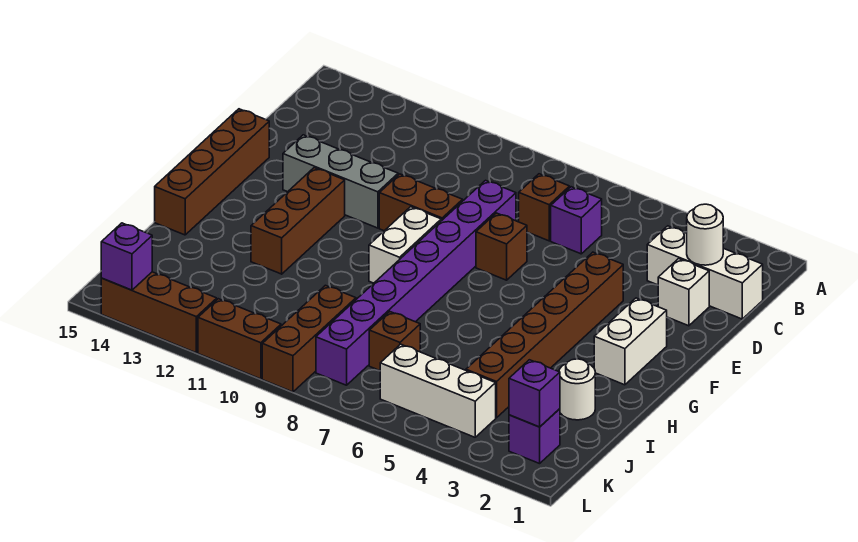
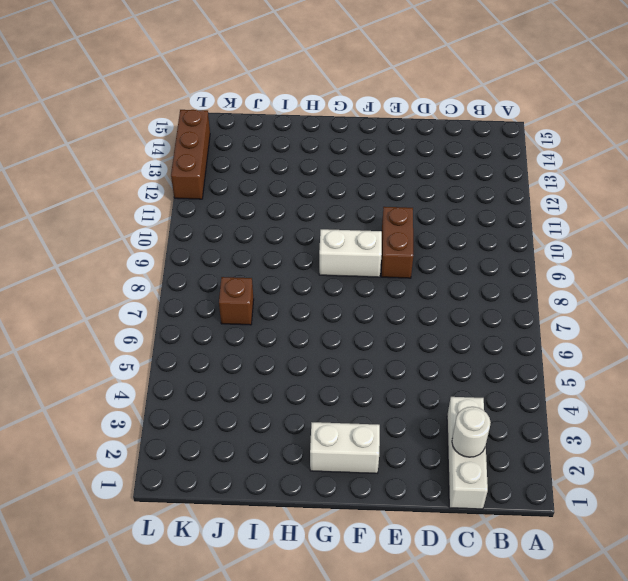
none -> purple 1x1 brick [551,187,602,254]
none -> brown 1x1 brick [519,174,570,241]
none -> white 1x1 brick [658,259,709,326]

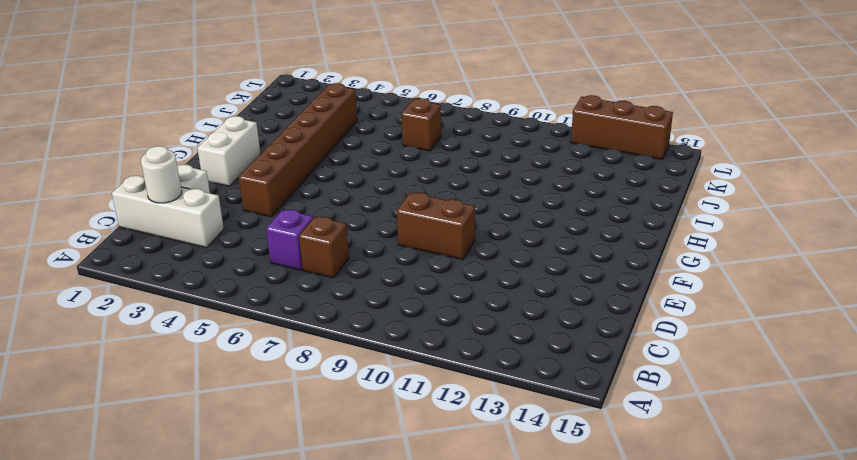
none -> purple 1x8 brick [316,180,516,385]
none -> brown 1x1 brick [476,213,527,280]
none -> grey 1x3 brick [283,135,398,228]

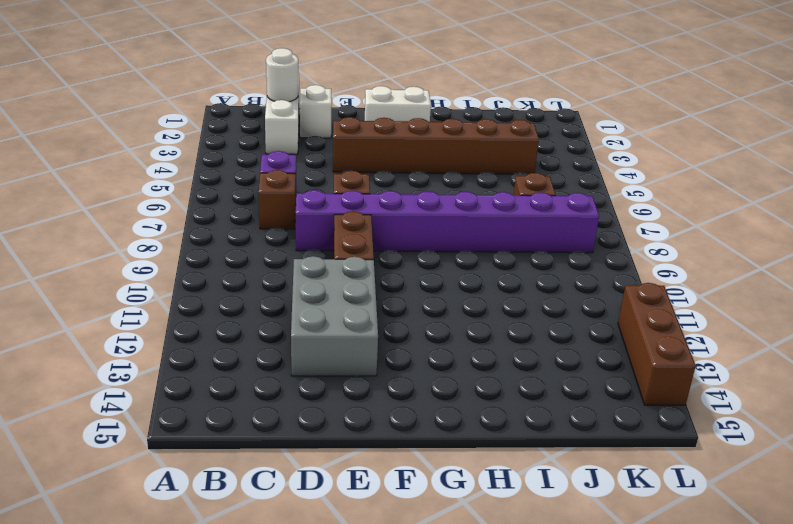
grey 2x3 brick [291,256,378,376] -> grey 1x3 brick [283,135,398,228]
none -> brown 1x4 brick [155,109,269,235]
none -> white 1x2 brick [369,207,441,283]
none -> brown 1x3 brick [251,168,345,274]

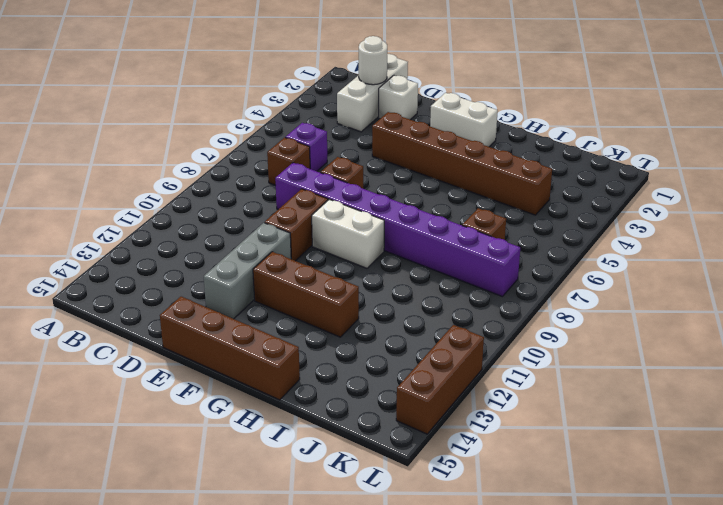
none -> white 1x1 round brick [559,359,595,420]
none -> brown 1x3 brick [262,285,356,392]
none -> purple 1x1 brick [509,409,560,464]

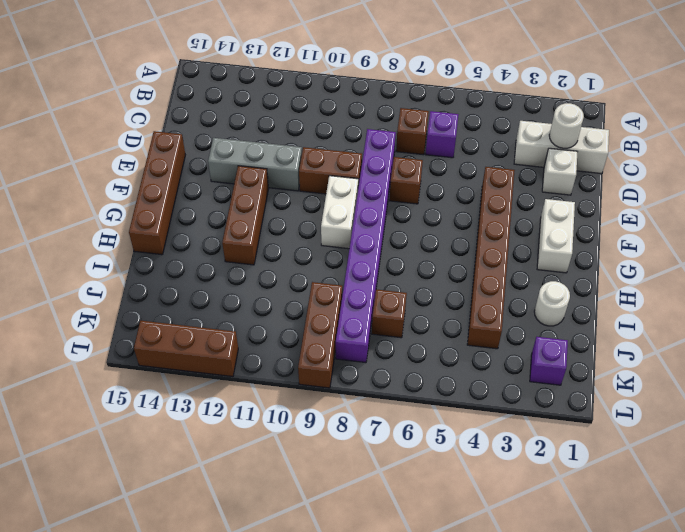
none -> white 1x3 brick [380,344,496,437]
none -> brown 1x2 brick [198,299,281,379]
none -> purple 1x1 brick [509,360,560,427]

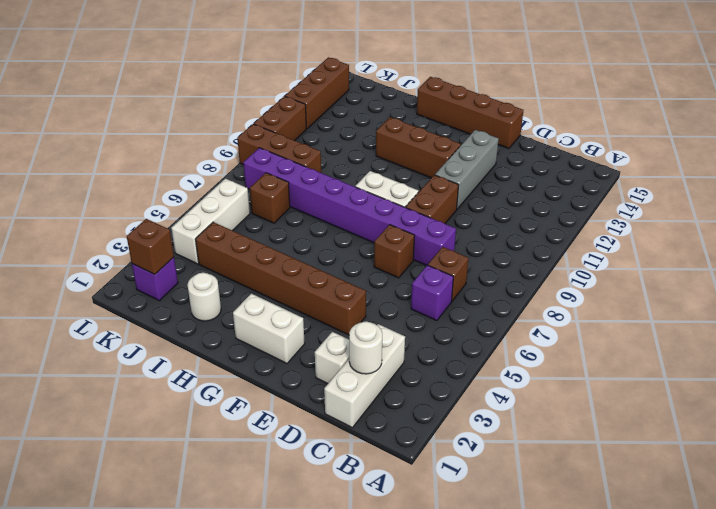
brown 1x1 brick [127,219,174,275] -> purple 1x1 brick [509,360,560,427]
none -> purple 1x1 brick [101,223,152,290]

